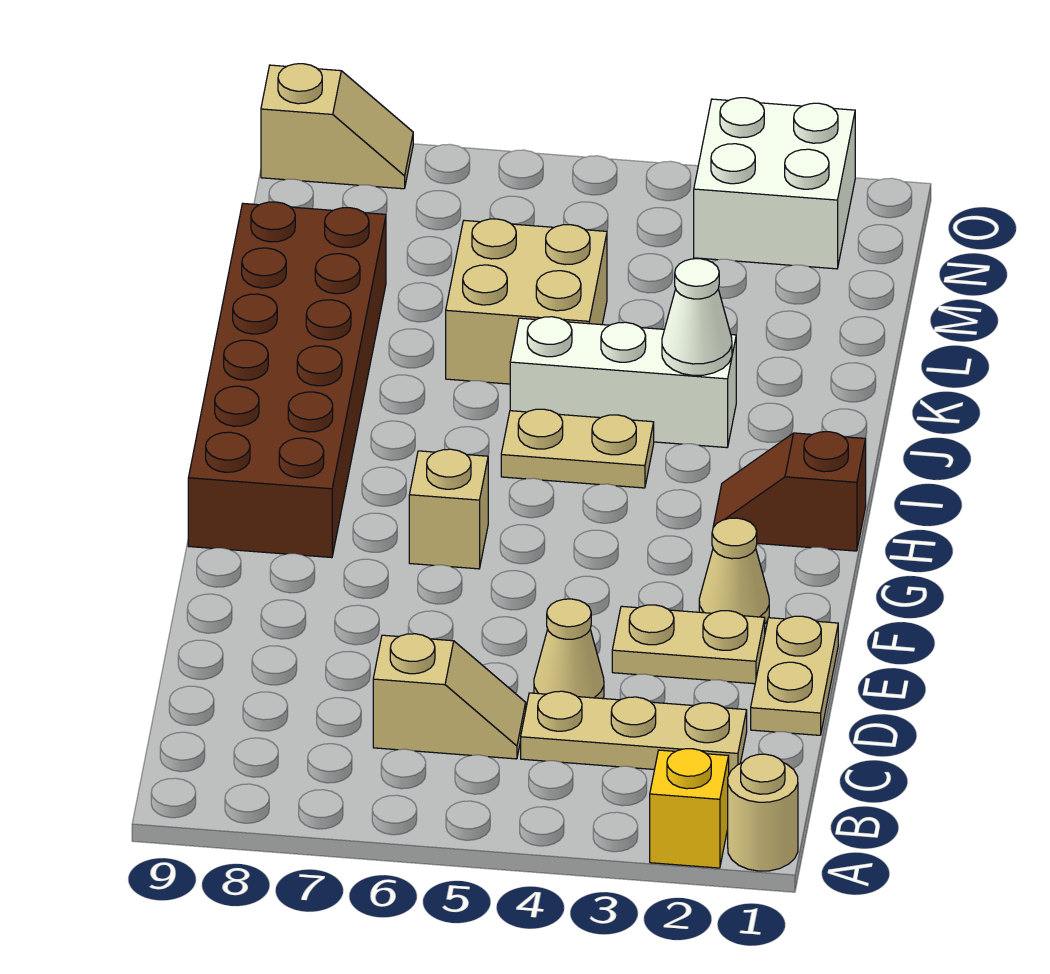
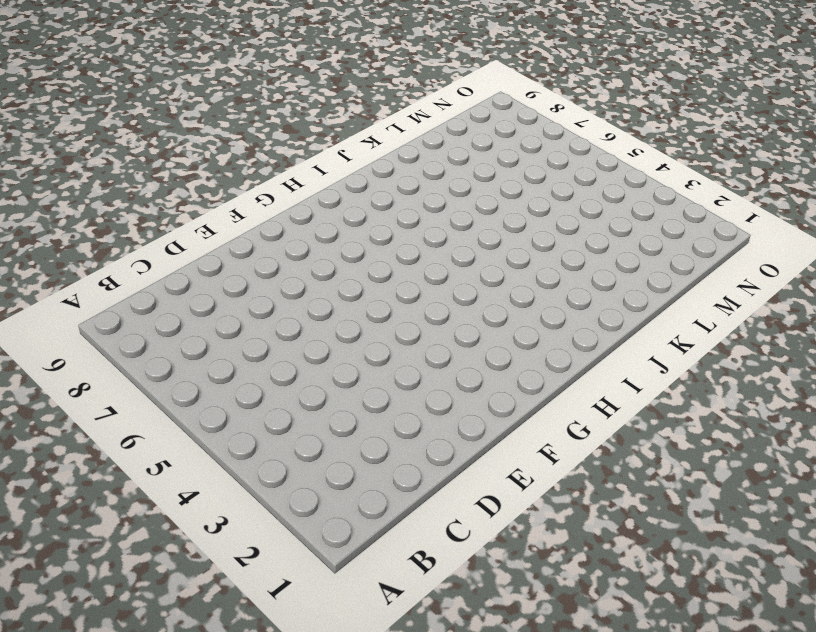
none -> tan 1x1 round brick [728,754,798,871]
none -> yellow 1x1 brick [650,749,729,868]
none -> tan 1x3 plate [521,691,747,774]

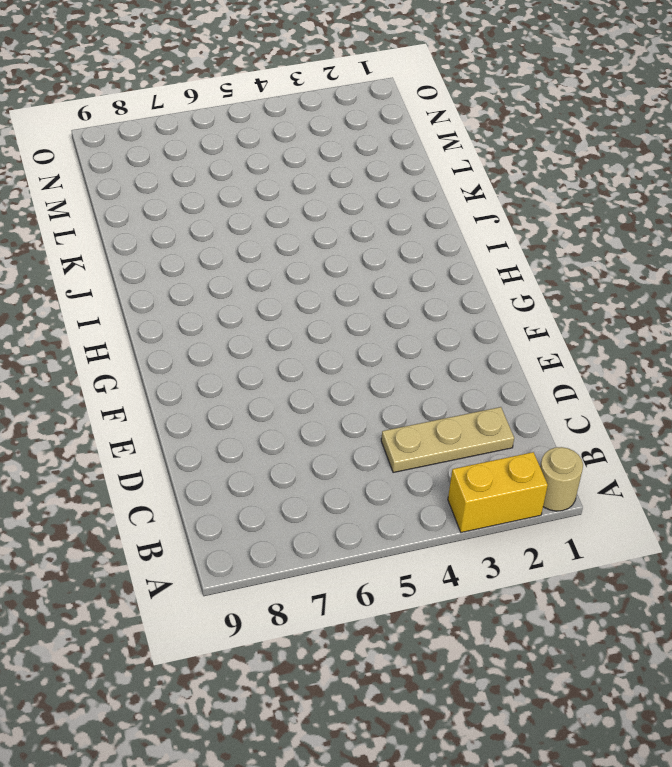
yellow 1x2 brick [448,452,548,533] -> yellow 1x1 brick [650,749,729,868]
none -> tan 1x2 slope [373,634,526,759]
none -> tan 1x2 plate [751,616,838,735]
none -> tan 1x1 cone [534,599,604,699]

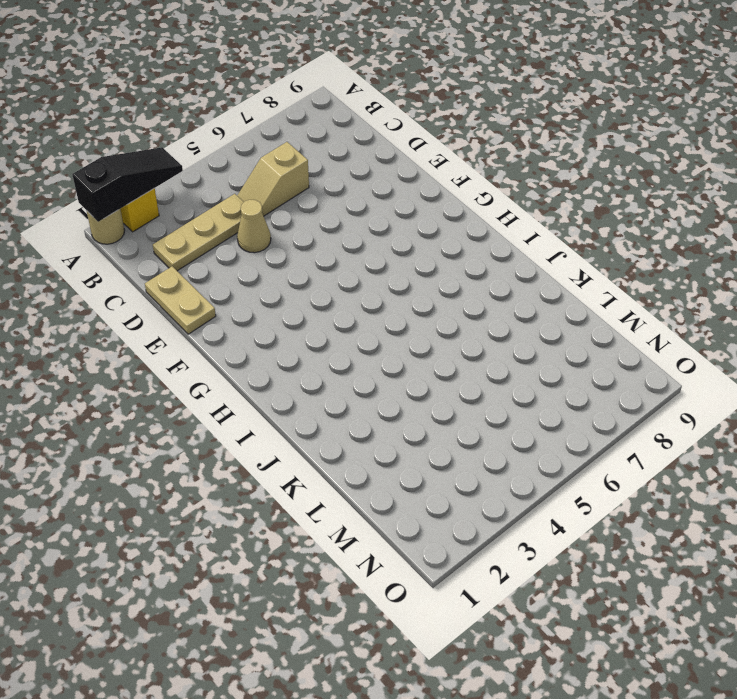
black 1x3 slope [72,147,183,222] -> none
none -> tan 1x2 plate [612,605,765,684]
none -> tan 1x1 cone [699,518,769,623]
none -> tan 1x1 brick [409,449,488,569]

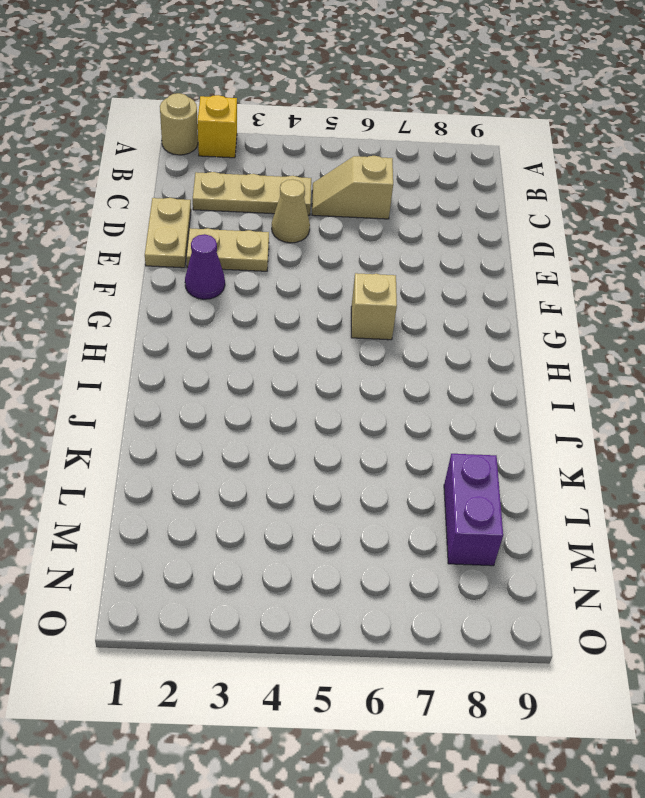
purple 1x1 cone [185,234,225,299] -> tan 1x1 cone [699,518,769,623]
purple 1x2 brick [444,454,503,566] -> brown 2x6 brick [188,202,386,558]
none -> brown 1x2 slope [713,432,866,551]
none -> tan 1x2 plate [501,409,654,488]
none -> white 1x3 brick [510,317,736,448]

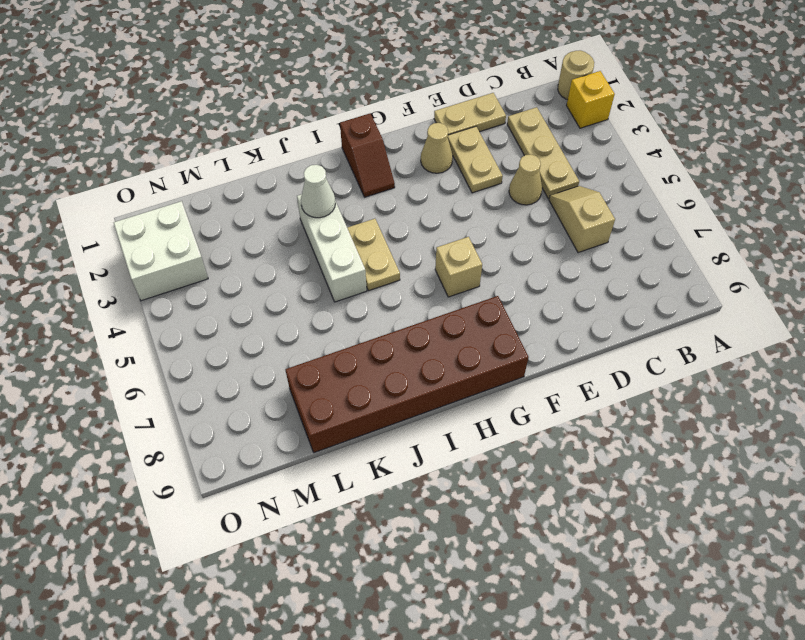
none -> tan 2x2 brick [446,219,607,384]
none -> tan 1x2 slope [261,64,413,189]

